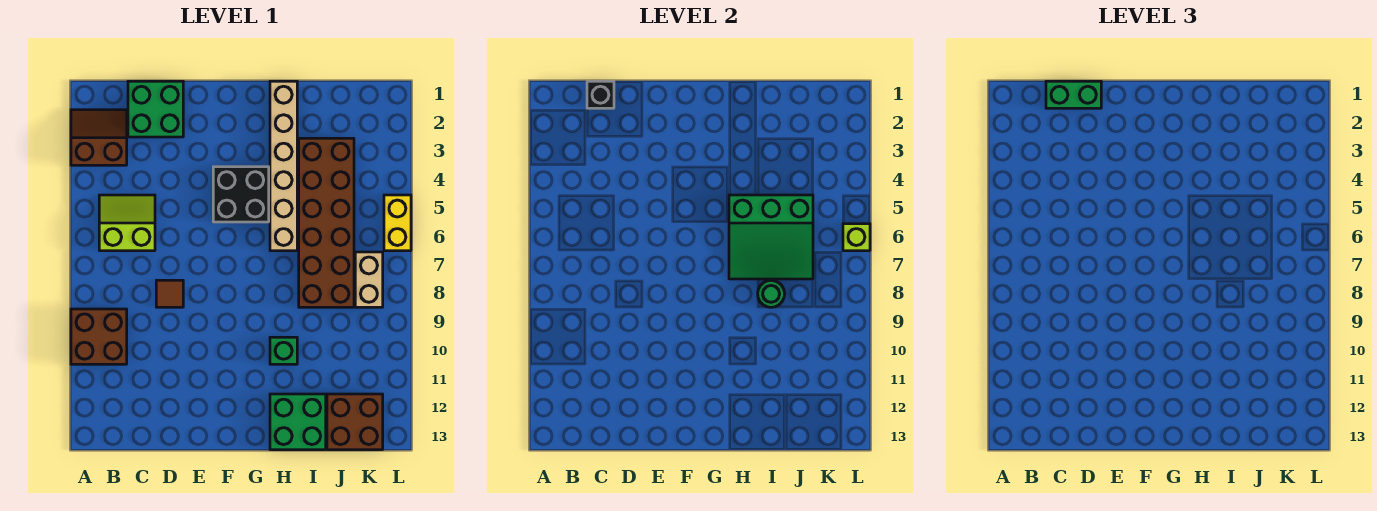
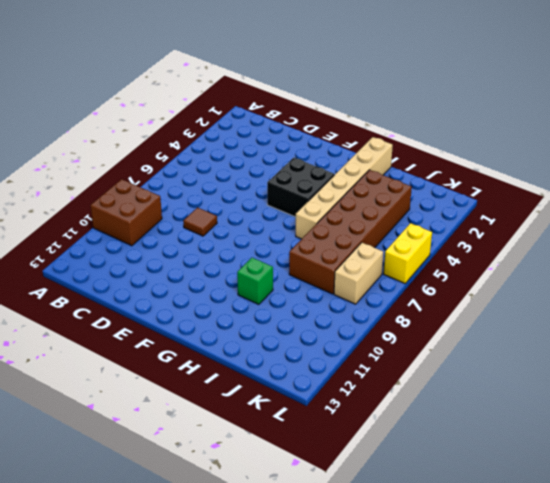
none -> brown 2x2 slope [71,110,127,165]
none -> lime 2x2 slope [99,195,155,251]
none -> green 2x2 brick [128,81,183,137]

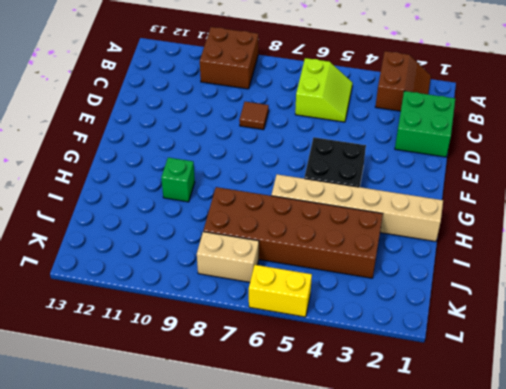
none -> green 2x2 brick [270,394,326,450]
none -> brown 2x2 brick [327,394,383,450]
none -> black 1x1 brick [587,81,614,108]

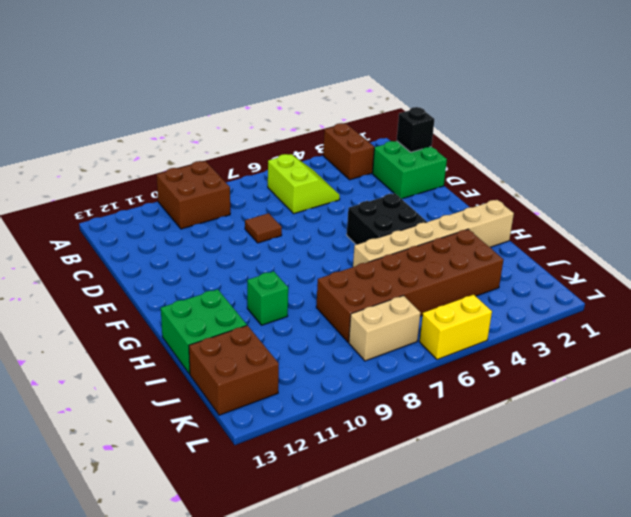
none -> green 3x3 slope [729,195,813,279]
none -> green 1x1 round brick [758,280,785,307]
none -> lime 1x1 brick [843,224,870,251]

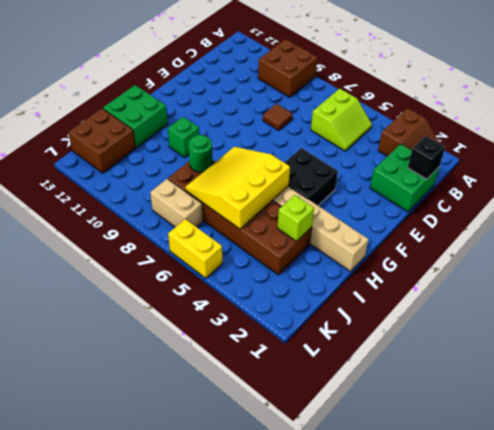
yellow 3x3 slope [185,147,290,229] -> green 3x3 slope [729,195,813,279]
lime 1x1 brick [278,195,314,241] -> lime 1x1 brick moved to [843,224,870,251]
none -> green 1x2 brick [1046,81,1101,108]

